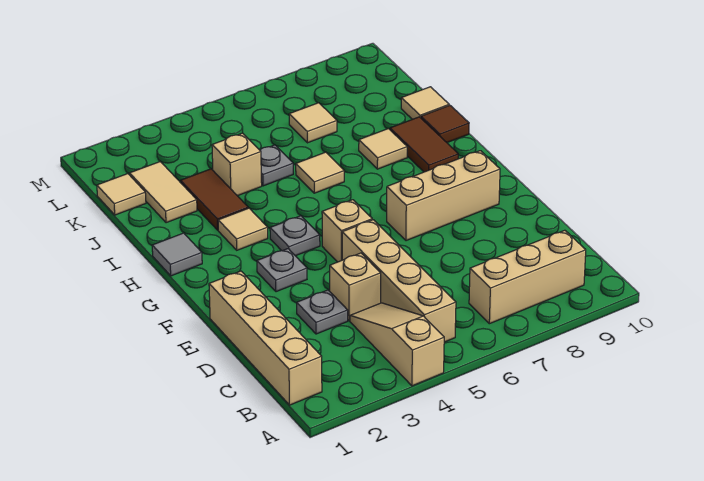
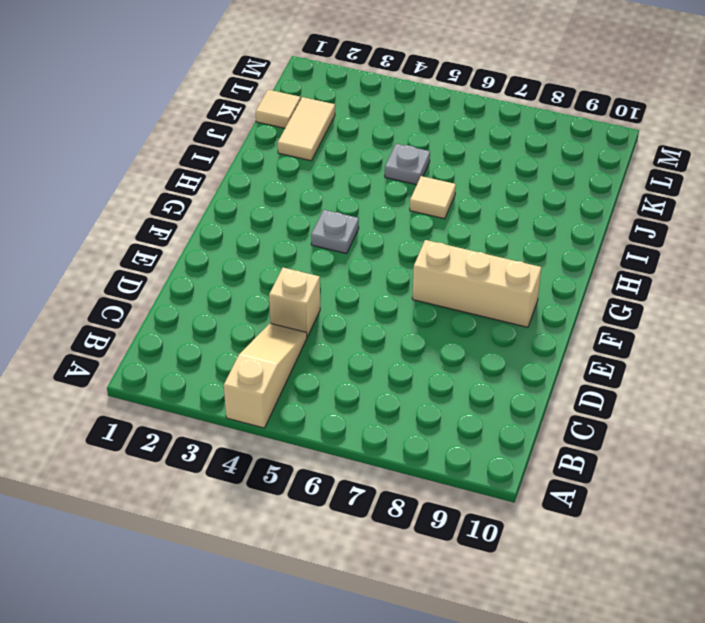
none -> tan 1x4 brick [209,271,322,405]
none -> tan 1x4 brick [342,220,456,342]
none -> tan 1x3 brick [469,230,586,324]

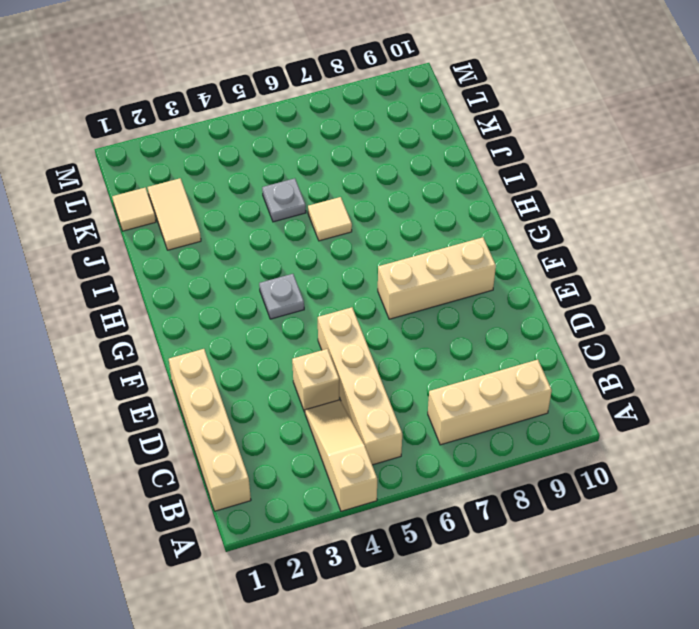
none -> grey 1x1 plate [297,290,348,334]
none -> grey 1x1 plate [257,249,307,292]
none -> tan 1x1 brick [322,200,372,262]

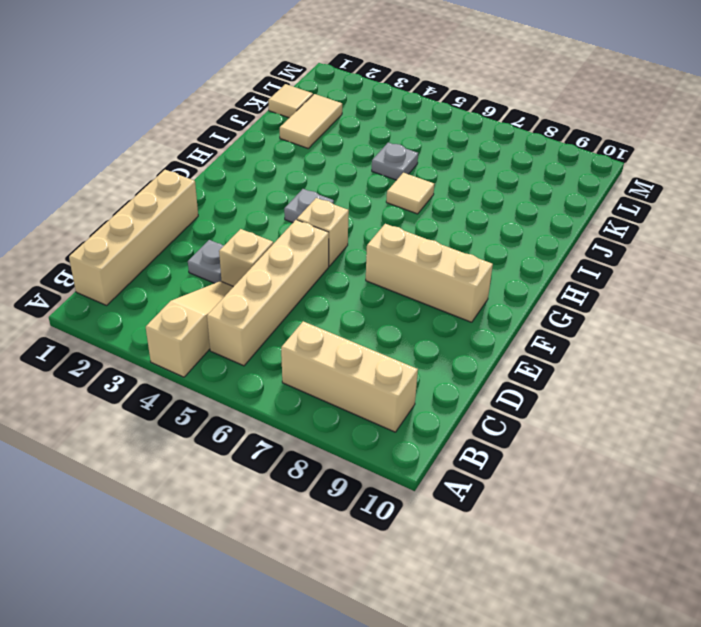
none -> grey 1x1 plate [257,249,307,292]
none -> grey 1x1 tile [152,233,202,276]
none -> tan 1x1 tile [218,208,268,250]

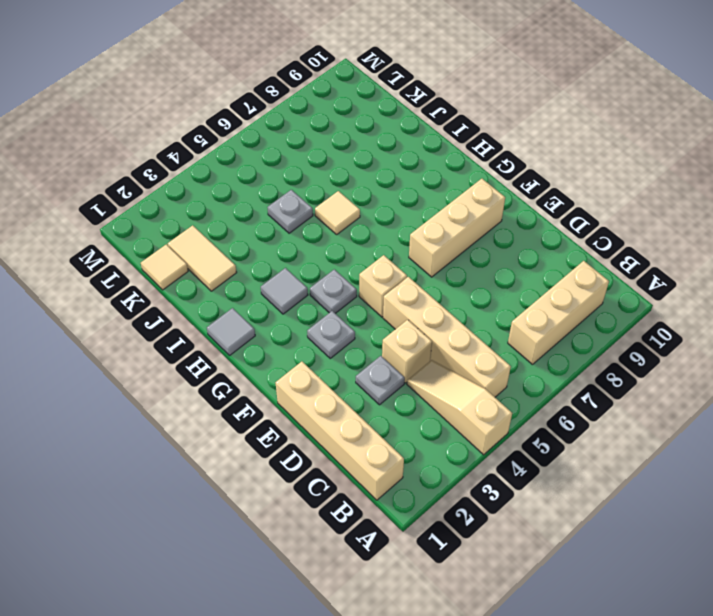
grey 1x1 tile [261,268,308,314] -> tan 1x1 tile [218,208,268,250]
none -> brown 1x2 tile [390,117,458,172]
none -> brown 1x2 tile [180,169,248,230]
none -> tan 1x1 tile [359,129,407,169]

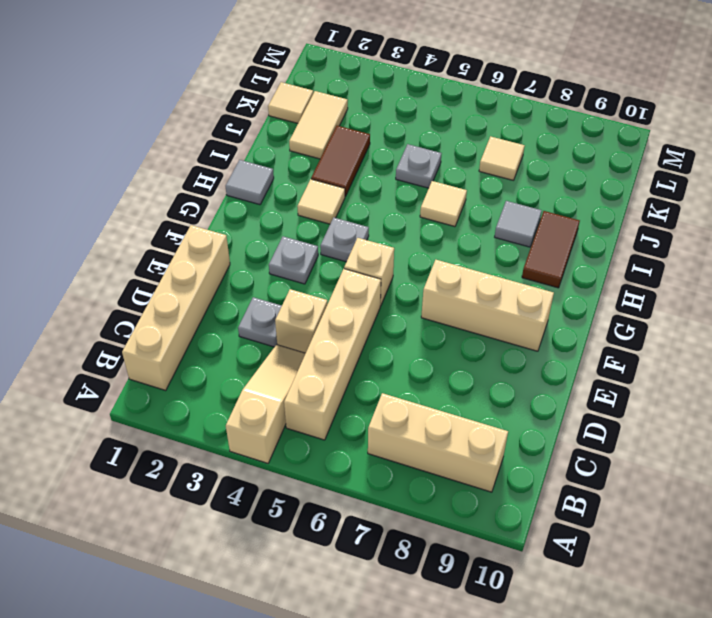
grey 1x1 tile [495,201,542,247] -> tan 1x1 tile [359,129,407,169]
none -> brown 1x1 tile [421,105,469,143]
none -> tan 1x1 brick [212,133,262,196]
none -> tan 1x1 tile [401,87,449,119]

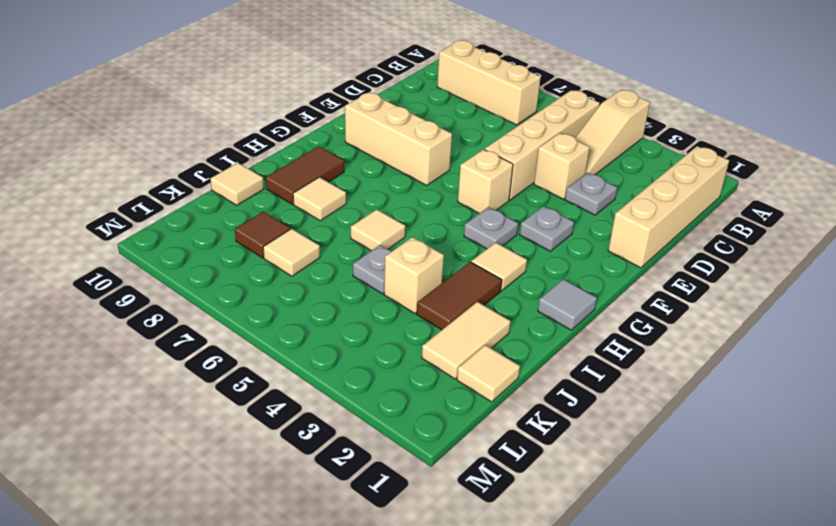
brown 1x1 tile [235,212,290,258] -> brown 1x1 tile moved to [421,105,469,143]

